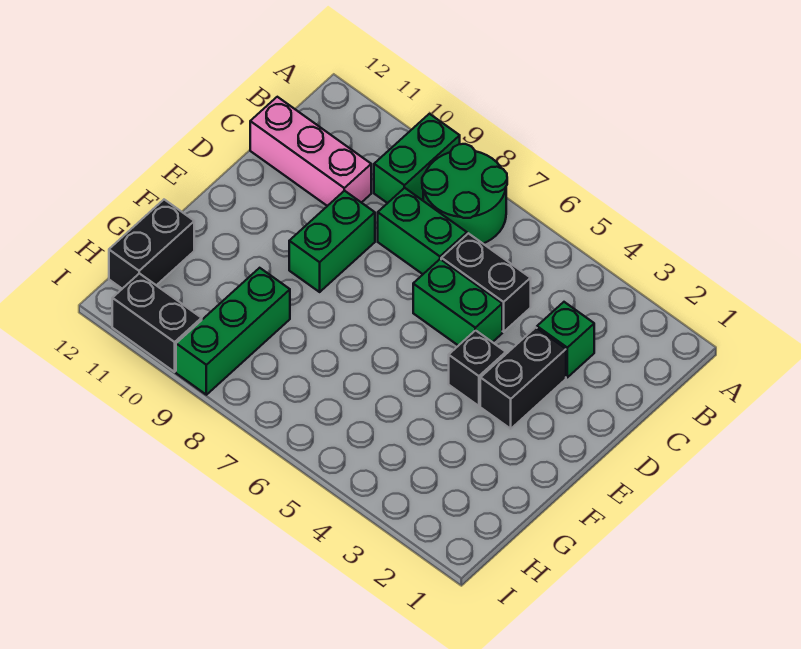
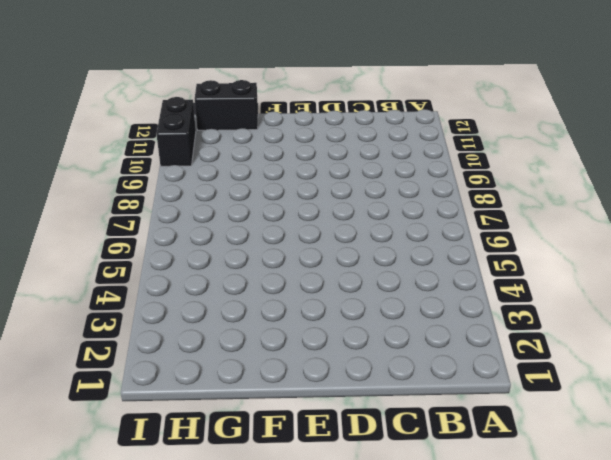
none -> green 2x2 round brick [422,144,507,243]
none -> green 1x2 brick [374,114,460,203]
none -> green 1x1 brick [537,302,594,377]

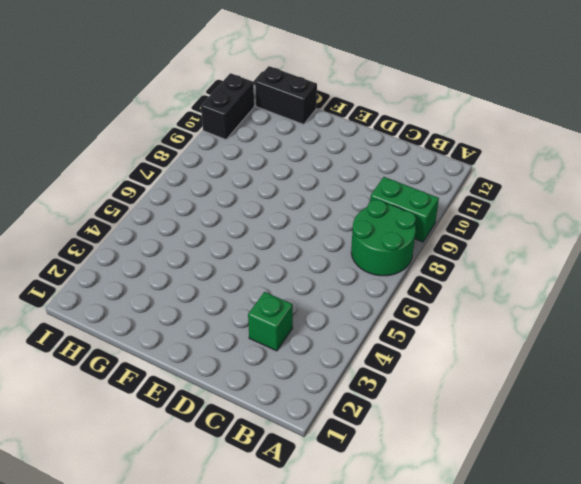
none -> black 1x2 brick [441,233,531,332]
none -> green 1x2 brick [378,188,467,274]
none -> pink 1x3 brick [250,97,371,206]

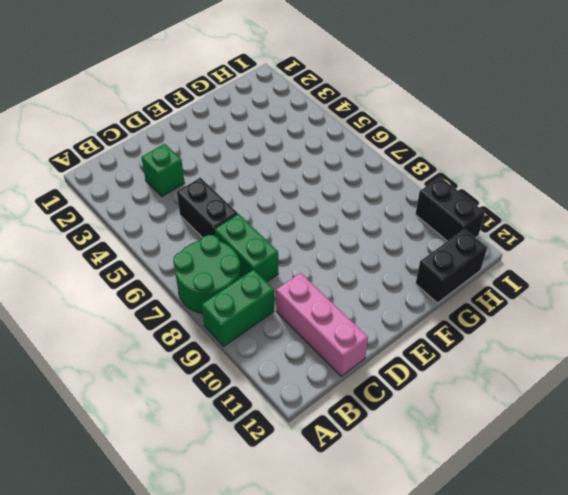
none -> black 1x2 brick [480,327,566,429]
none -> green 1x2 brick [413,259,502,346]
none -> green 1x2 brick [289,191,375,292]

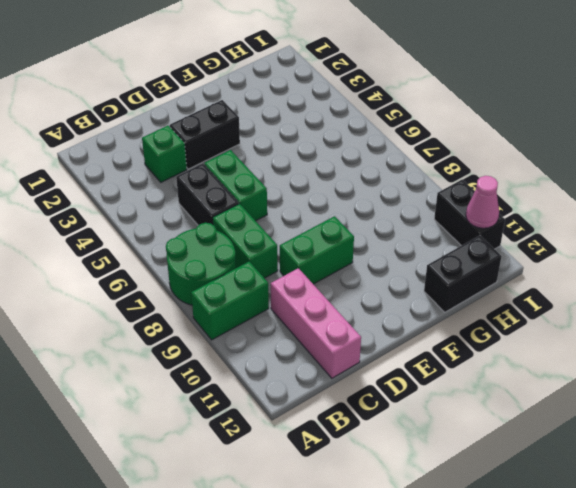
pink 1x1 cone [466,176,499,228] -> none
none -> black 1x1 brick [449,330,506,406]
none -> green 1x3 brick [176,268,290,395]

